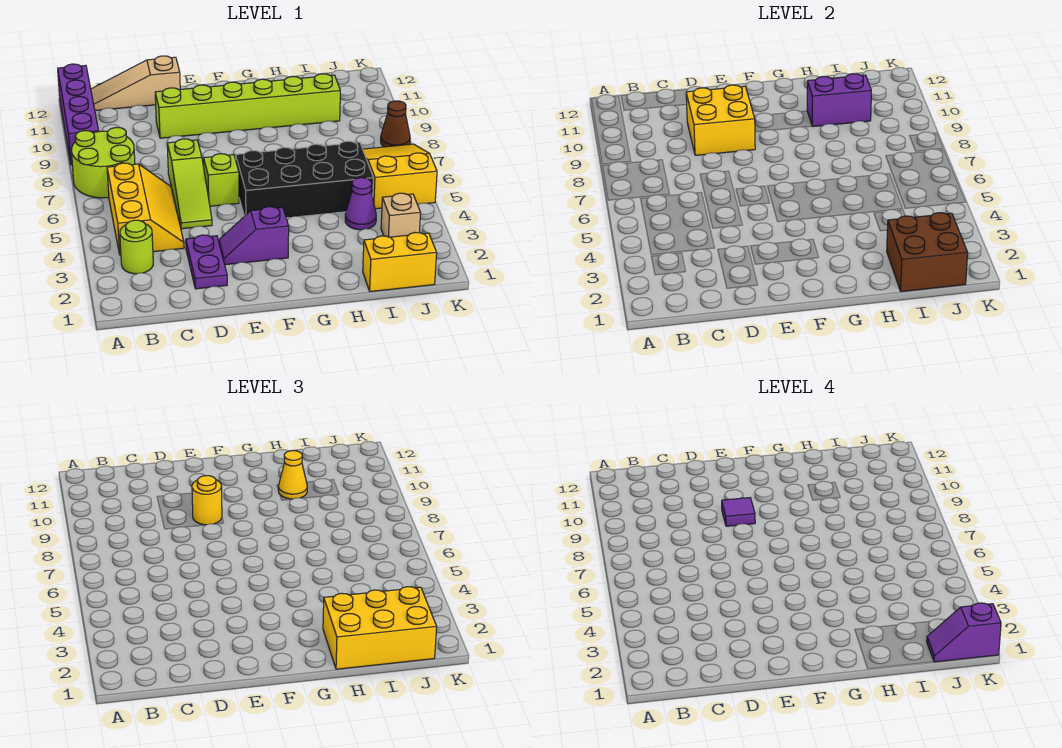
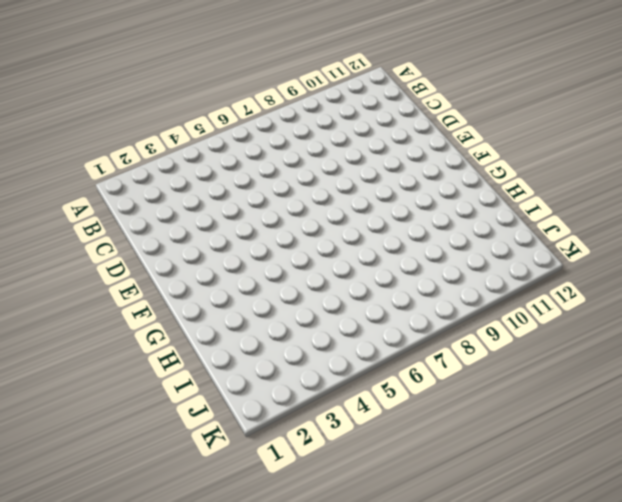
none -> lime 2x2 round brick [71,128,135,198]
none -> purple 1x4 brick [58,64,99,165]
none -> lime 1x1 round brick [120,220,153,274]

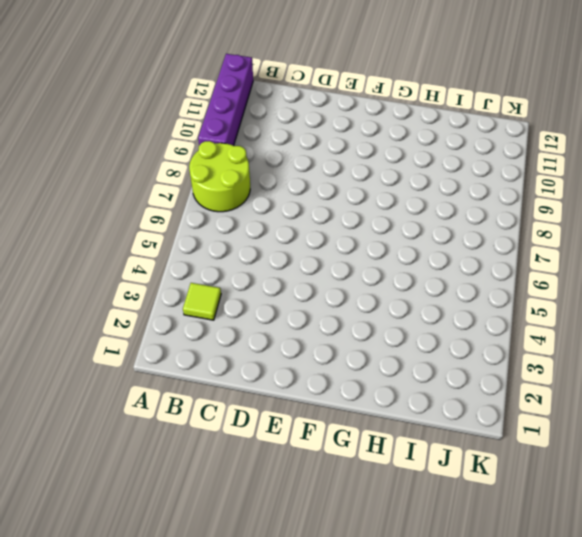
lime 1x1 tile [183,283,221,320] -> lime 1x1 round brick [120,220,153,274]
none -> yellow 2x3 slope [107,163,184,255]
none -> tan 1x3 slope [91,56,180,111]
none -> purple 1x2 plate [186,235,227,289]

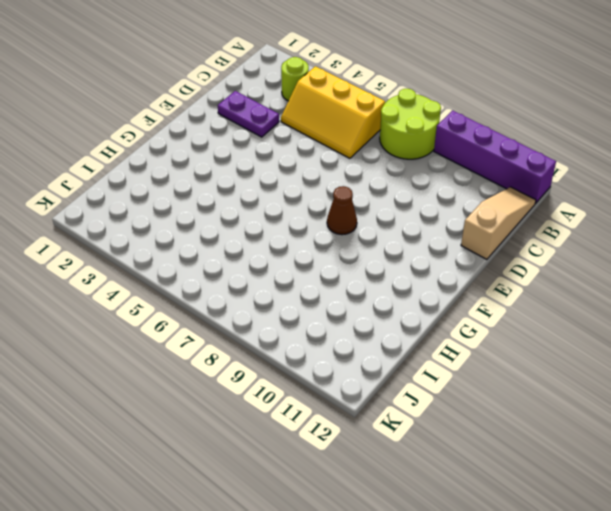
brown 1x1 cone [327,186,357,235] -> brown 1x1 cone moved to [381,101,410,147]
none -> lime 1x3 slope [167,139,212,229]
none -> lime 1x6 brick [155,74,340,138]
none -> purple 1x2 slope [219,207,289,265]

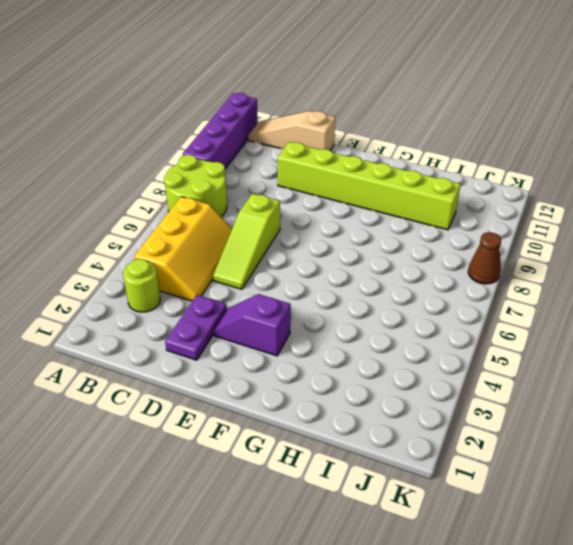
none -> lime 1x1 brick [204,154,239,206]
none -> black 2x4 brick [235,141,373,218]
none -> yellow 1x2 brick [363,233,437,292]

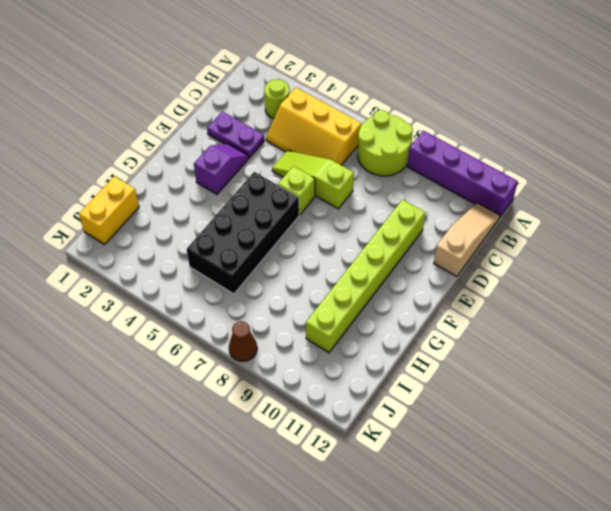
none -> purple 1x1 cone [345,178,376,230]
none -> tan 1x1 brick [381,193,421,237]
none -> yellow 2x3 slope [363,144,437,209]

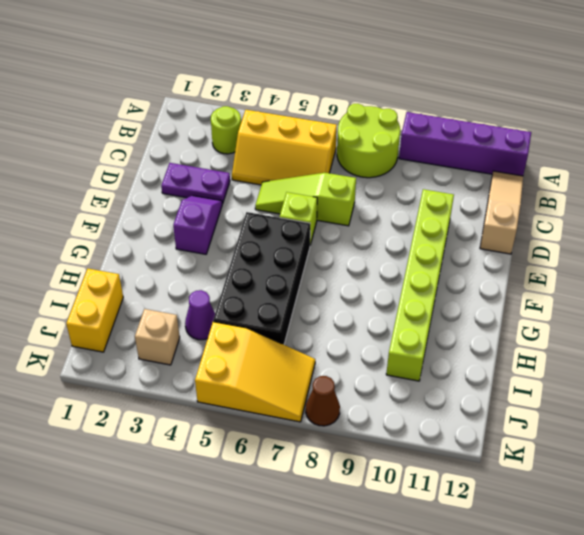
none -> yellow 2x2 brick [686,85,755,155]
none -> purple 1x2 brick [807,74,871,127]
none -> brown 2x2 brick [887,213,968,292]

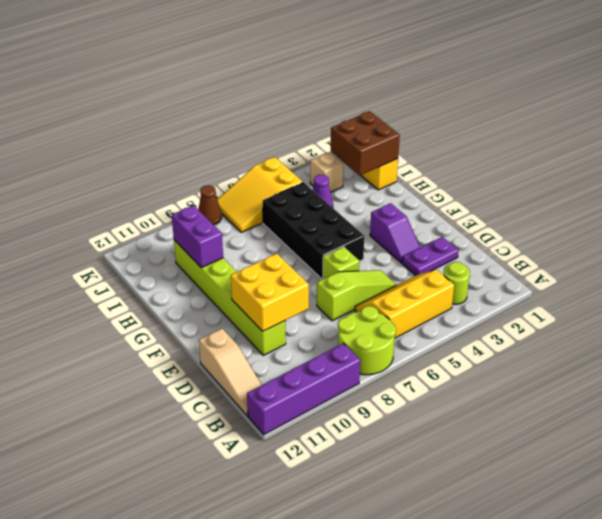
none -> yellow 1x1 round brick [192,476,222,525]
none -> yellow 2x3 brick [323,587,437,669]
none -> yellow 1x1 cone [279,451,307,499]

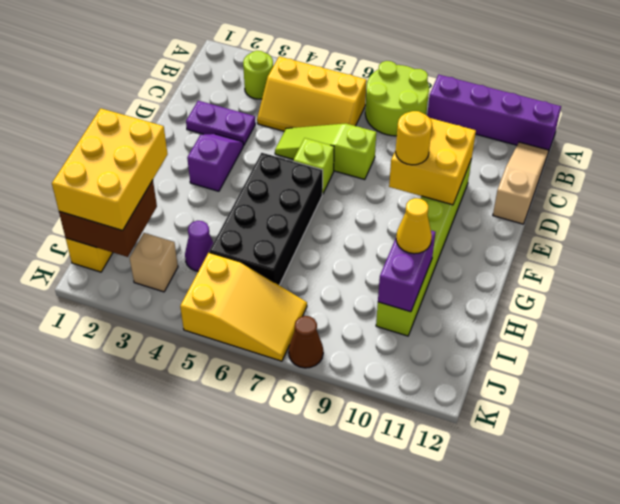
none -> purple 1x1 tile [722,498,755,526]
none -> purple 1x2 slope [927,603,1001,662]

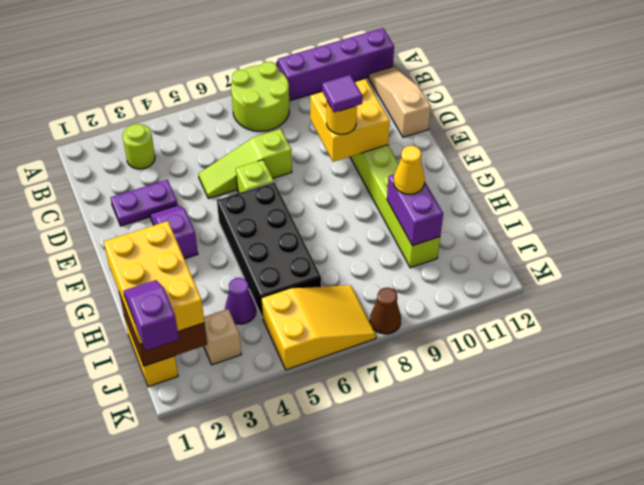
none -> yellow 2x3 slope [107,163,184,255]

